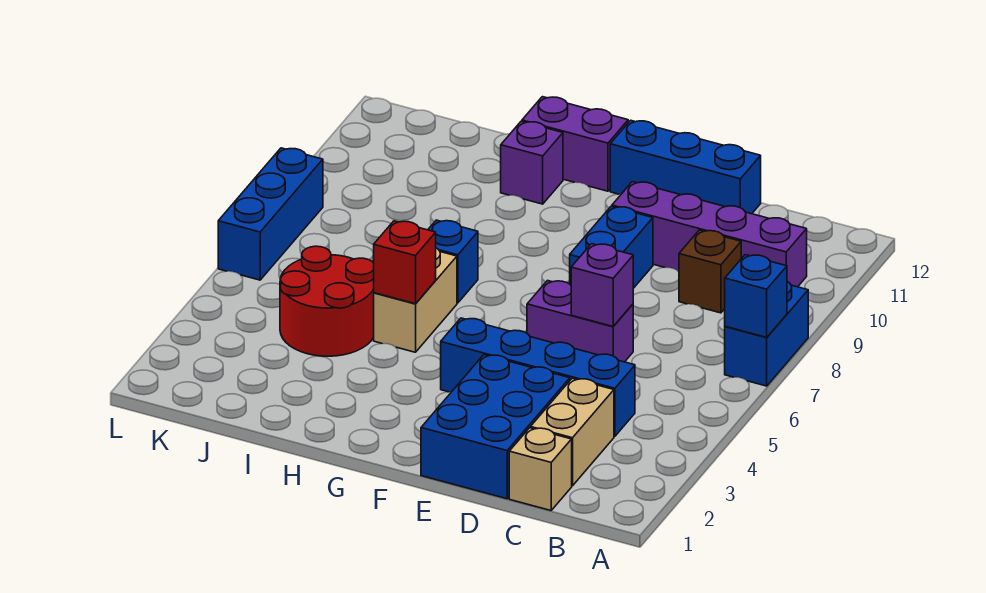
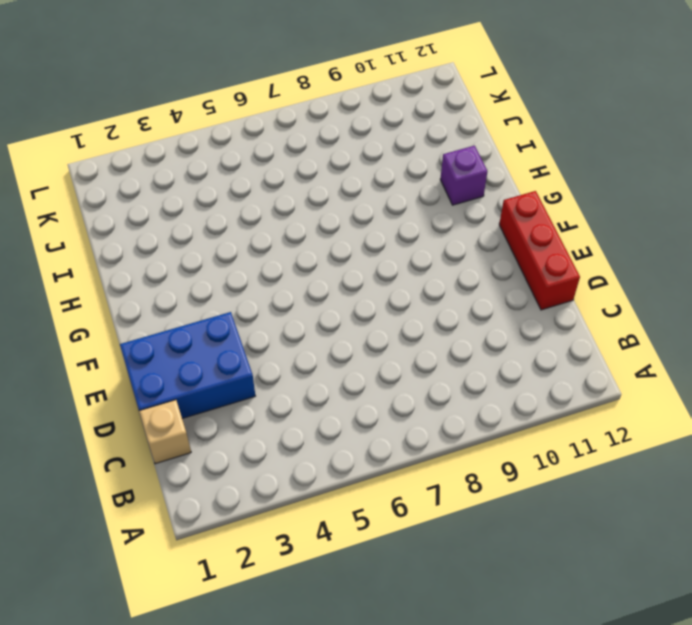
red 1x3 brick [499,191,580,310] -> blue 1x3 brick [610,120,761,214]
none -> blue 1x2 brick [725,282,808,386]
none -> purple 1x4 brick [612,182,807,287]
none -> tan 1x2 brick [531,378,614,486]

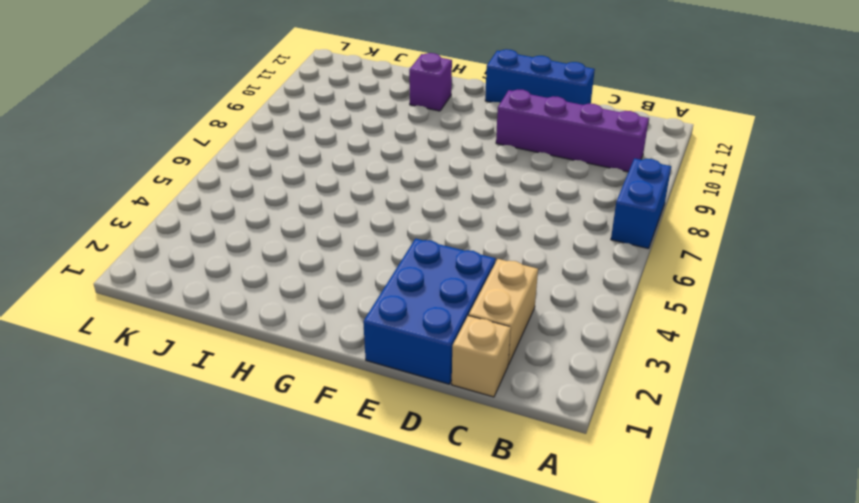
none -> blue 1x4 brick [441,318,635,436]
none -> brown 1x1 brick [679,230,741,313]
none -> purple 1x2 brick [527,281,633,362]

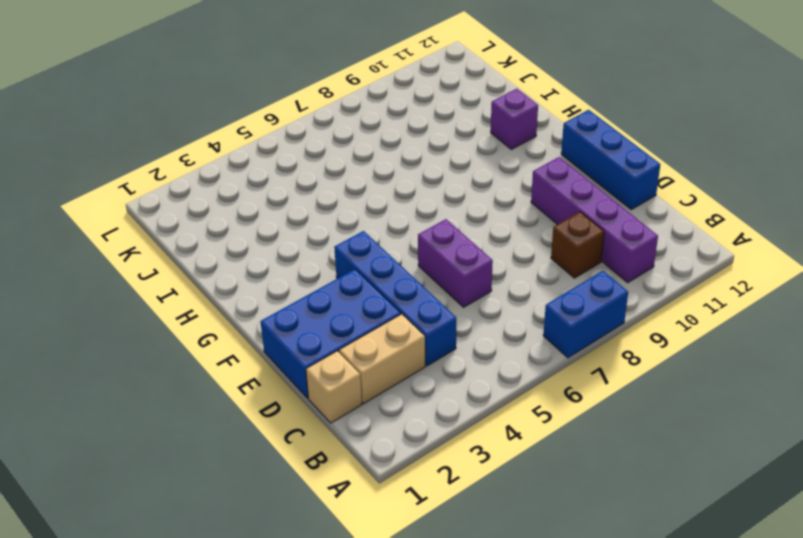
none -> blue 1x2 brick [570,206,653,288]
none -> purple 1x2 brick [522,97,628,191]
none -> tan 1x2 brick [374,248,457,352]

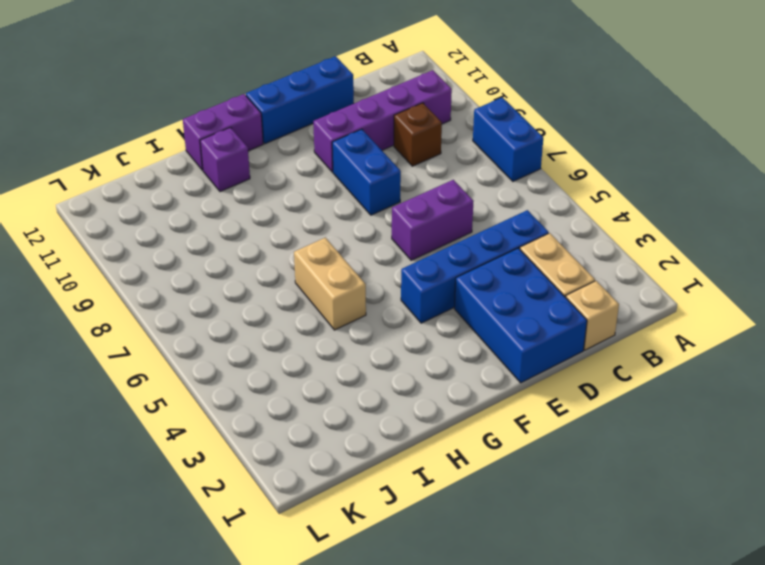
none -> blue 1x1 brick [428,220,478,303]
none -> red 2x2 round brick [280,246,374,356]
none -> blue 1x3 brick [218,148,323,280]

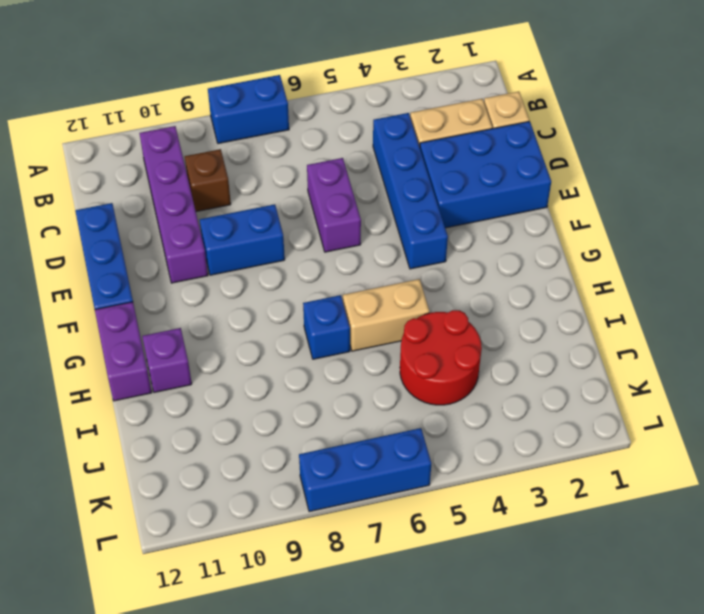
none -> blue 1x1 brick [725,255,787,337]
none -> purple 1x1 brick [571,244,633,326]
none -> red 1x1 brick [374,221,436,304]

